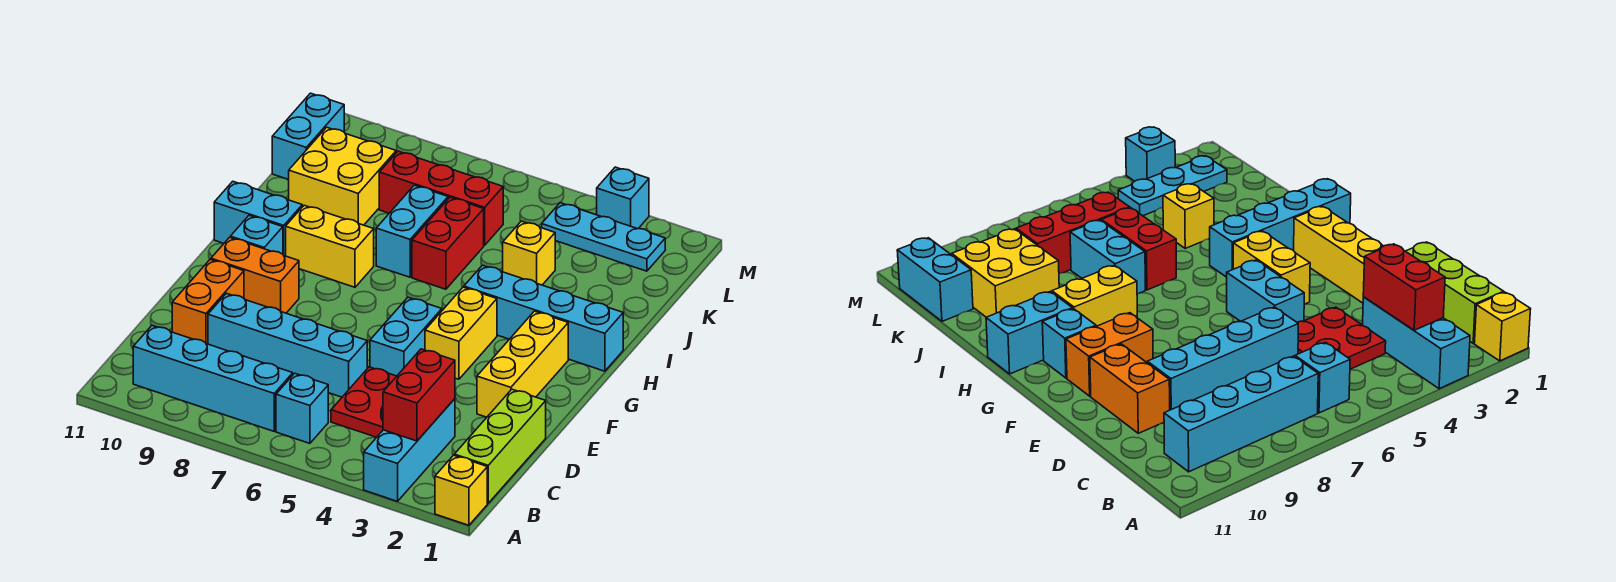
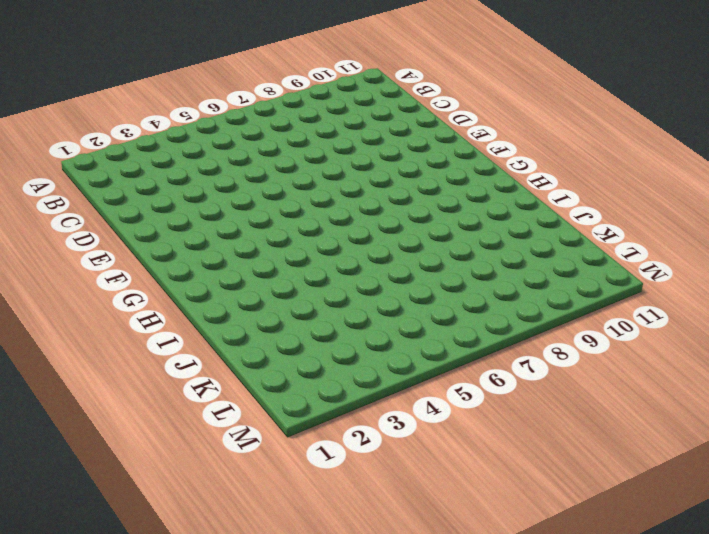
none -> yellow 1x1 brick [435,455,487,525]
none -> cyan 1x3 brick [364,399,455,501]
none -> lime 1x3 brick [454,389,546,503]

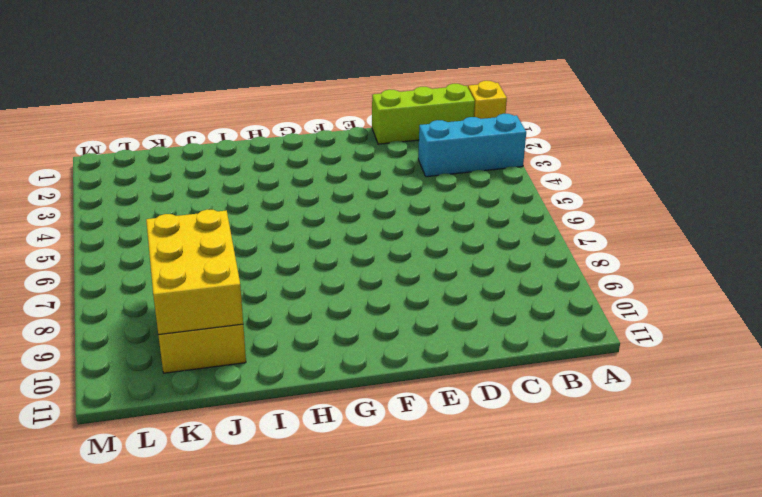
yellow 2x3 brick [146,209,243,335] -> none
none -> cyan 1x1 brick [276,373,328,443]
none -> cyan 1x4 brick [133,326,293,431]
none -> red 2x2 plate [331,367,397,437]

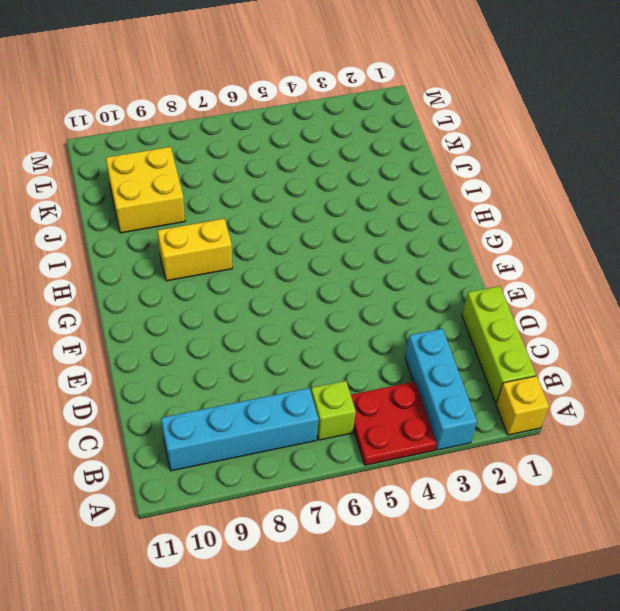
red 2x2 plate [351,382,437,465] -> red 2x2 plate moved to [331,367,397,437]
lime 1x1 brick [311,381,356,440] -> cyan 1x1 brick [276,373,328,443]
none -> cyan 1x4 brick [208,293,367,397]
none -> orange 1x2 brick [172,259,244,344]
none -> yellow 1x3 brick [477,311,568,417]

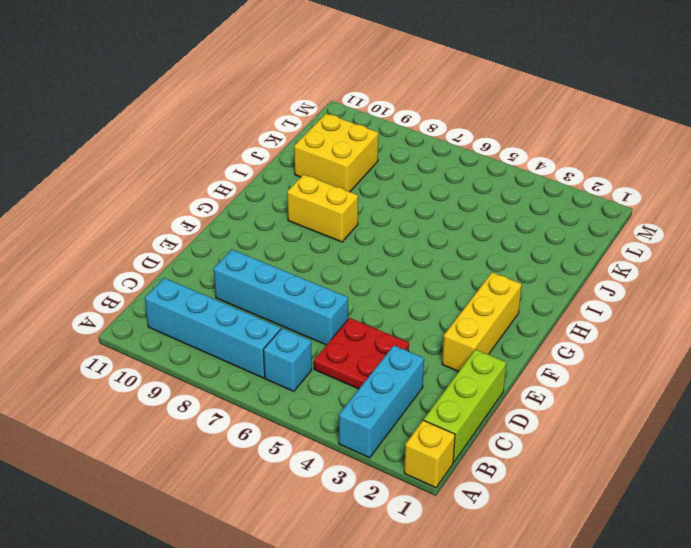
none -> orange 1x2 brick [172,259,244,344]
none -> cyan 1x2 brick [370,297,442,376]
none -> yellow 1x2 brick [425,287,497,379]

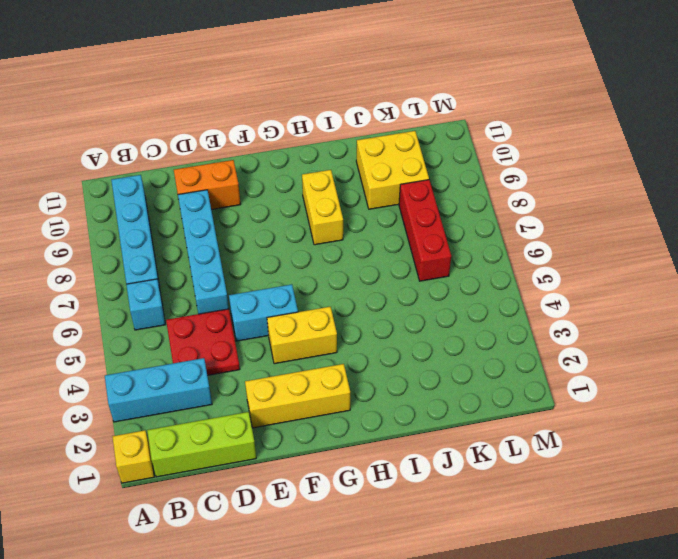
none -> orange 1x2 brick [211,237,299,313]
none -> cyan 1x1 brick [230,215,283,254]
none -> cyan 1x4 brick [464,265,623,371]

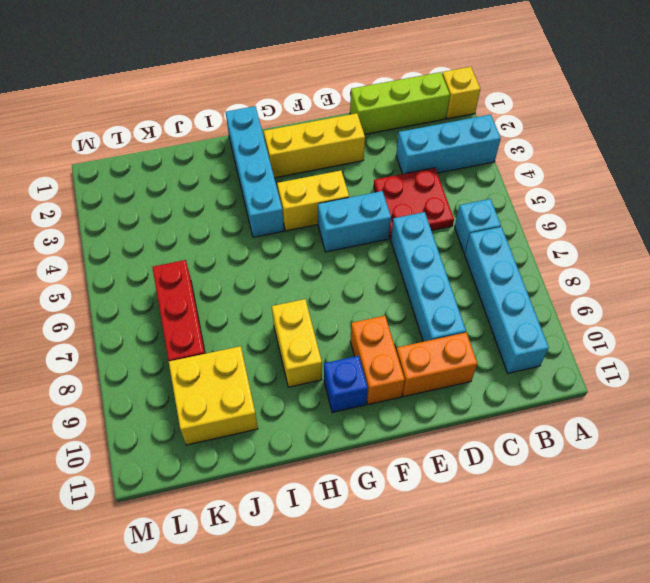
blue 1x1 brick [324,356,368,413] -> cyan 1x1 brick [230,215,283,254]
none -> cyan 1x2 brick [214,181,302,256]
none -> red 1x2 brick [412,197,484,289]
none -> cyan 1x2 brick [376,185,448,277]

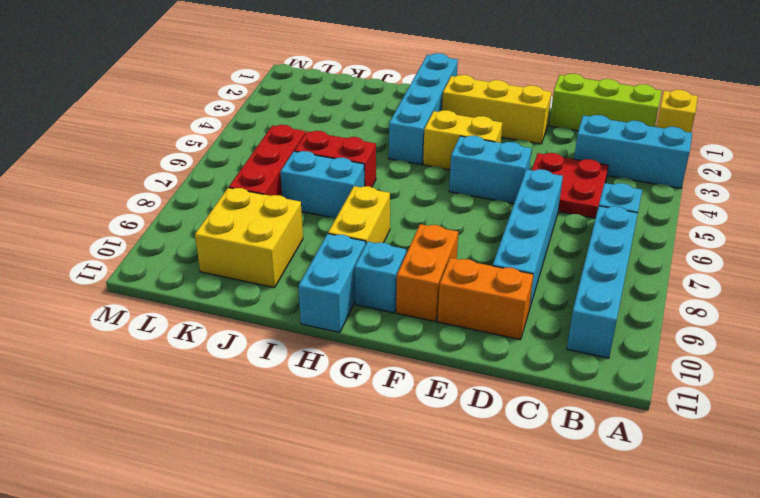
none -> yellow 1x1 brick [503,221,555,285]
none -> cyan 1x2 brick [272,93,344,180]
none -> cyan 1x3 plate [542,203,665,271]

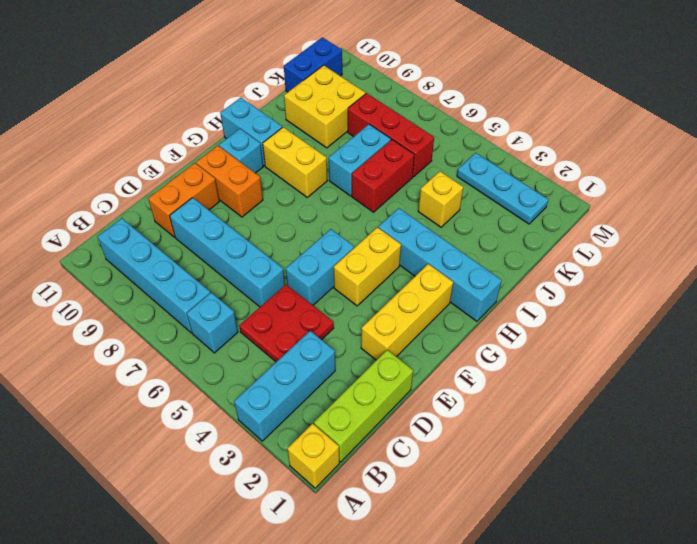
blue 1x2 brick [284,37,342,92] -> cyan 1x2 brick [272,93,344,180]
none -> cyan 1x1 brick [597,167,649,229]
none -> red 1x2 brick [383,349,455,441]

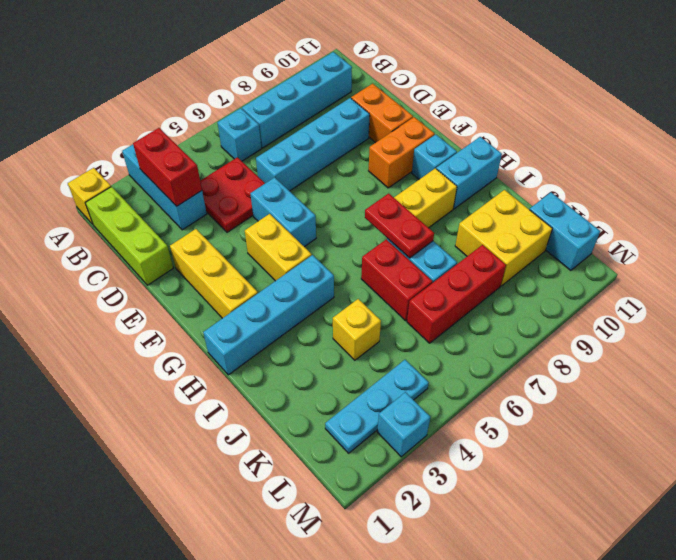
red 1x2 plate [365,193,434,258] -> none

